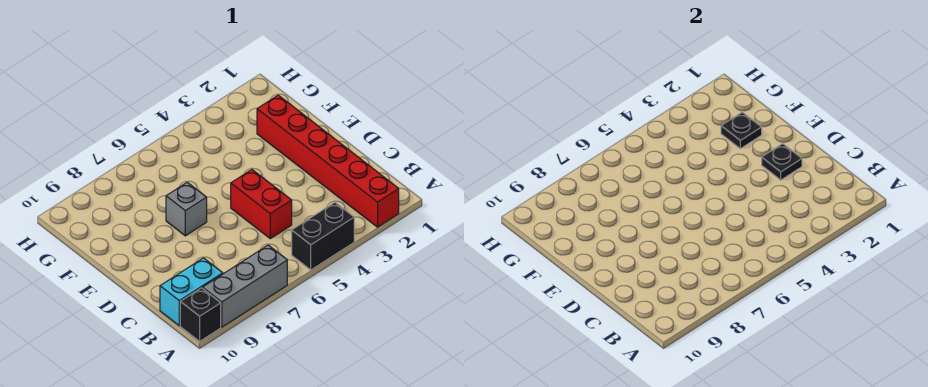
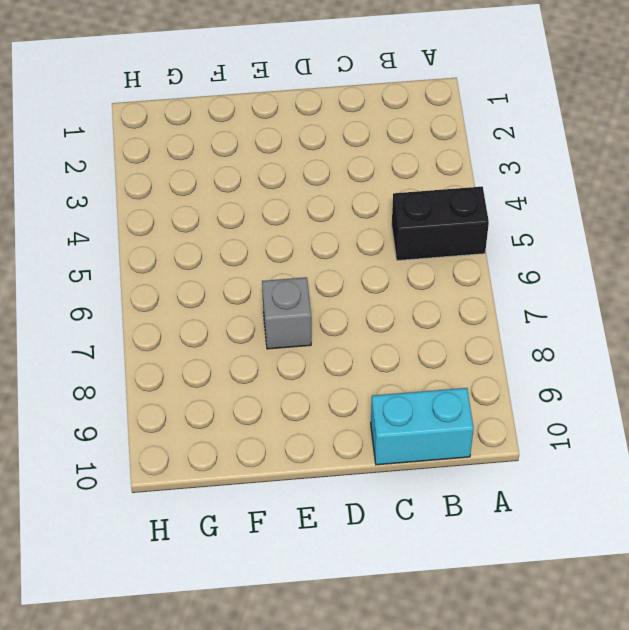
black 1x2 brick [392,187,489,261] -> black 1x2 brick turned to [292,202,354,270]
cyan 1x2 brick [371,388,474,465] -> cyan 1x2 brick turned to [160,258,223,326]
none -> red 1x6 brick [257,95,399,227]
none -> grey 1x3 brick [203,245,287,327]

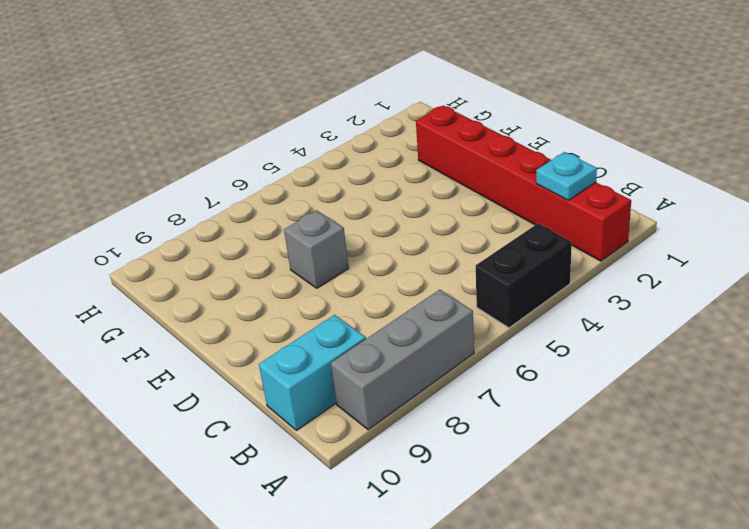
cyan 1x1 plate [536,152,597,200] -> none
none -> black 1x1 brick [180,288,221,341]
none -> red 1x2 brick [231,170,292,239]

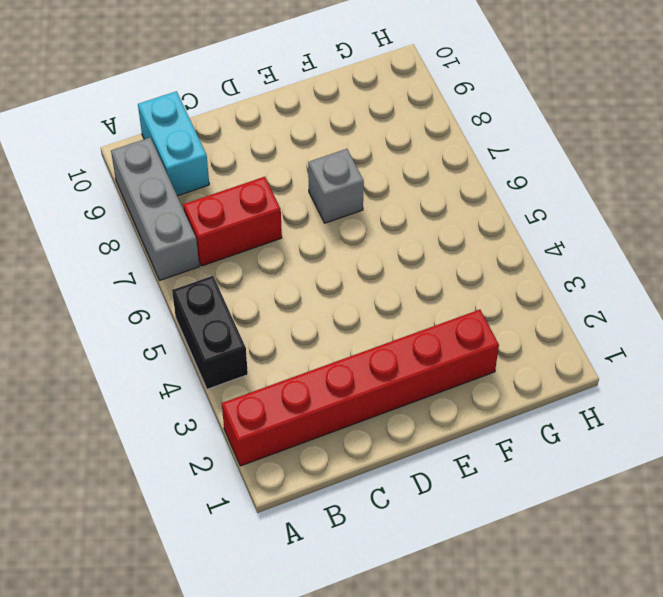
red 1x2 brick [183,177,282,266] -> red 1x2 brick moved to [231,170,292,239]
none -> black 1x1 brick [180,288,221,341]
none -> black 1x1 plate [762,144,802,180]

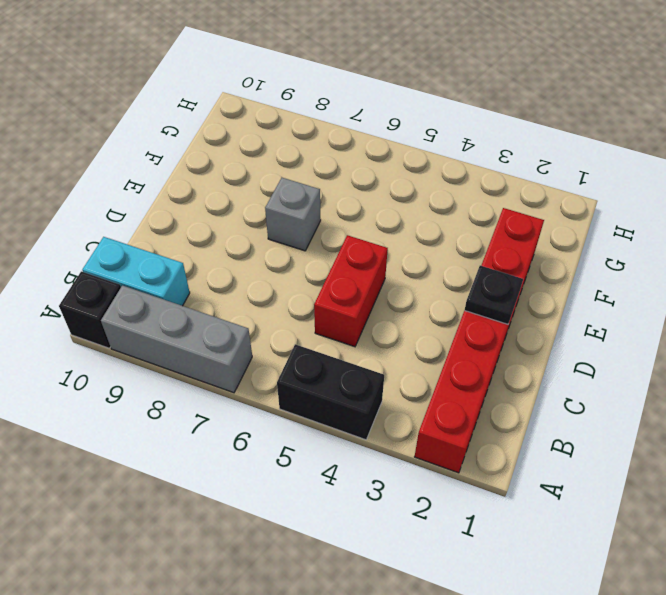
none -> black 1x1 plate [721,112,762,149]

